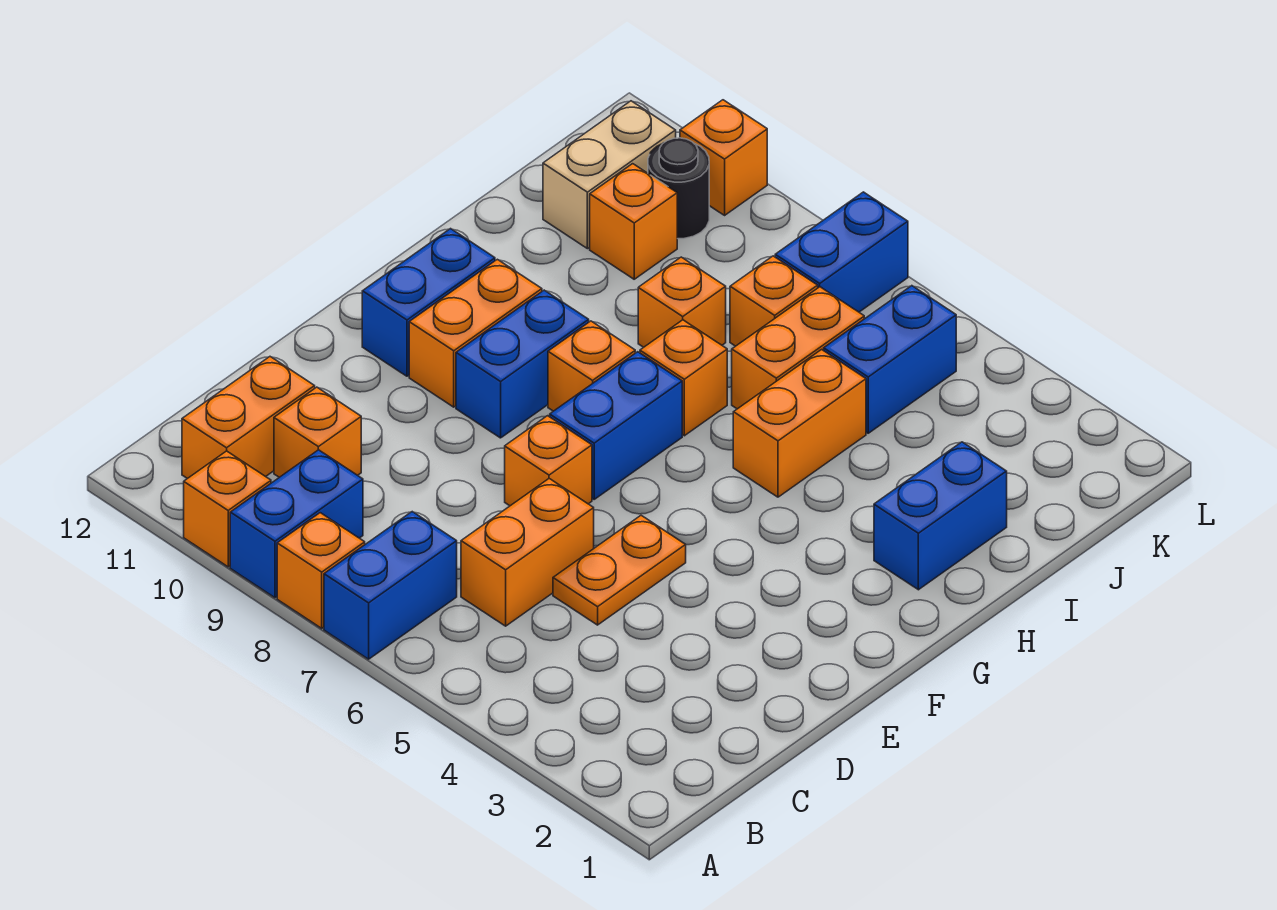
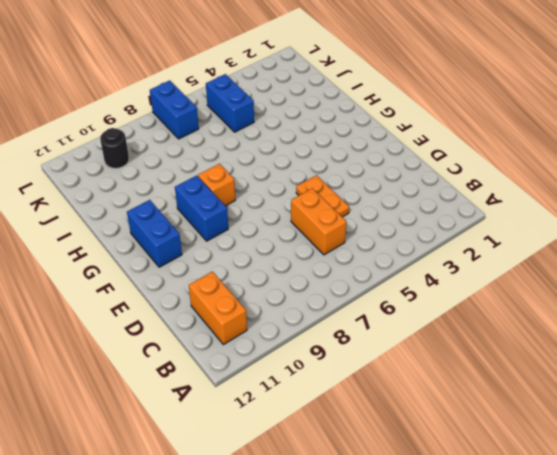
none -> blue 1x2 brick [324,512,457,659]
none -> orange 1x1 brick [277,513,365,628]
none -> blue 1x2 brick [230,450,363,598]

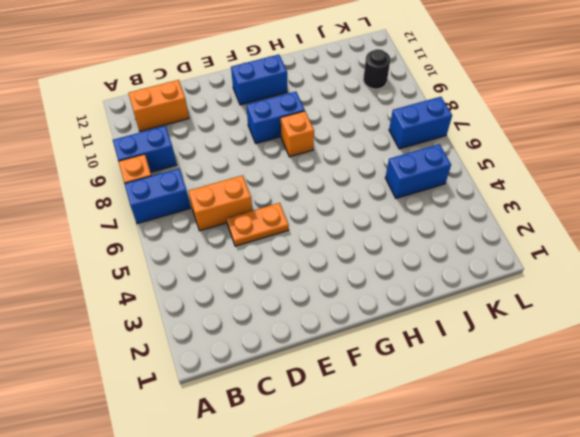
none -> orange 1x1 brick [184,451,271,567]
none -> orange 1x1 brick [274,387,361,477]
none -> orange 1x1 brick [505,416,592,506]

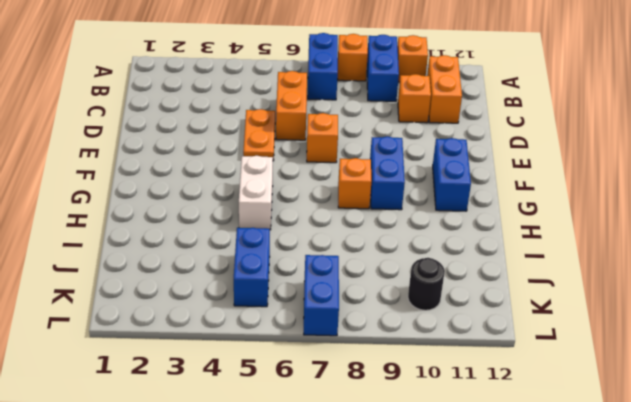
white 1x2 brick [239,156,273,230] -> orange 1x2 brick [733,350,866,497]
none -> blue 1x2 brick [550,352,682,499]
none -> orange 1x2 brick [409,259,542,407]
none -> blue 1x2 brick [874,442,1007,590]

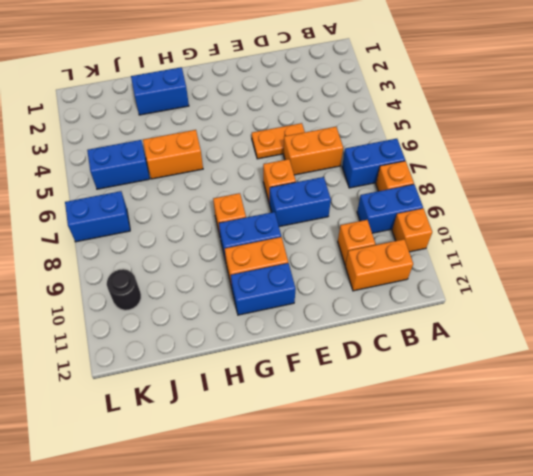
blue 1x2 brick [269,177,331,227] -> blue 1x2 brick moved to [550,352,682,499]
none -> orange 1x1 brick [640,320,727,436]
none -> orange 1x2 brick [732,287,864,409]
none -> orange 1x1 brick [638,257,726,347]

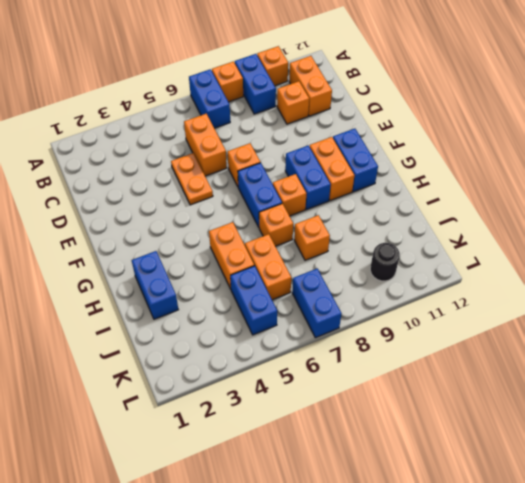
none -> orange 1x1 brick [730,256,818,346]
none -> orange 1x1 brick [590,164,677,279]
none -> tan 1x2 brick [543,101,676,249]

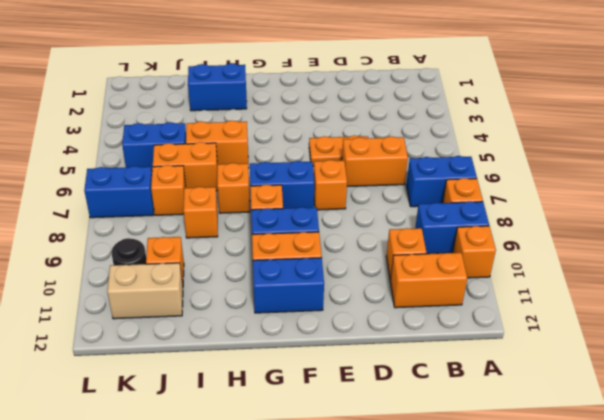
none -> orange 1x1 brick [680,100,767,215]

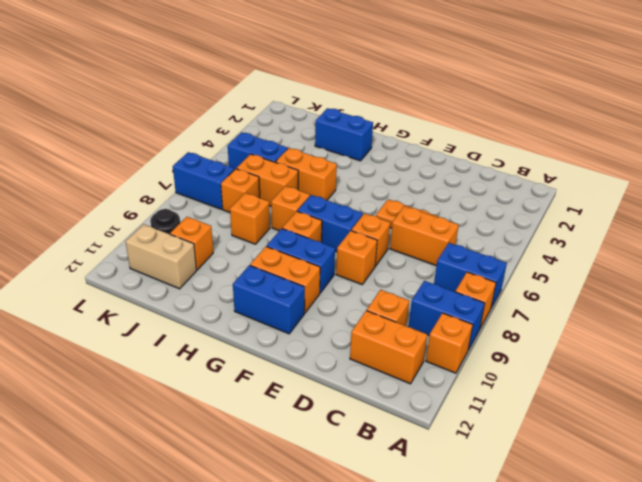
orange 1x1 brick [336,231,377,284] -> orange 1x1 brick moved to [680,100,767,215]

